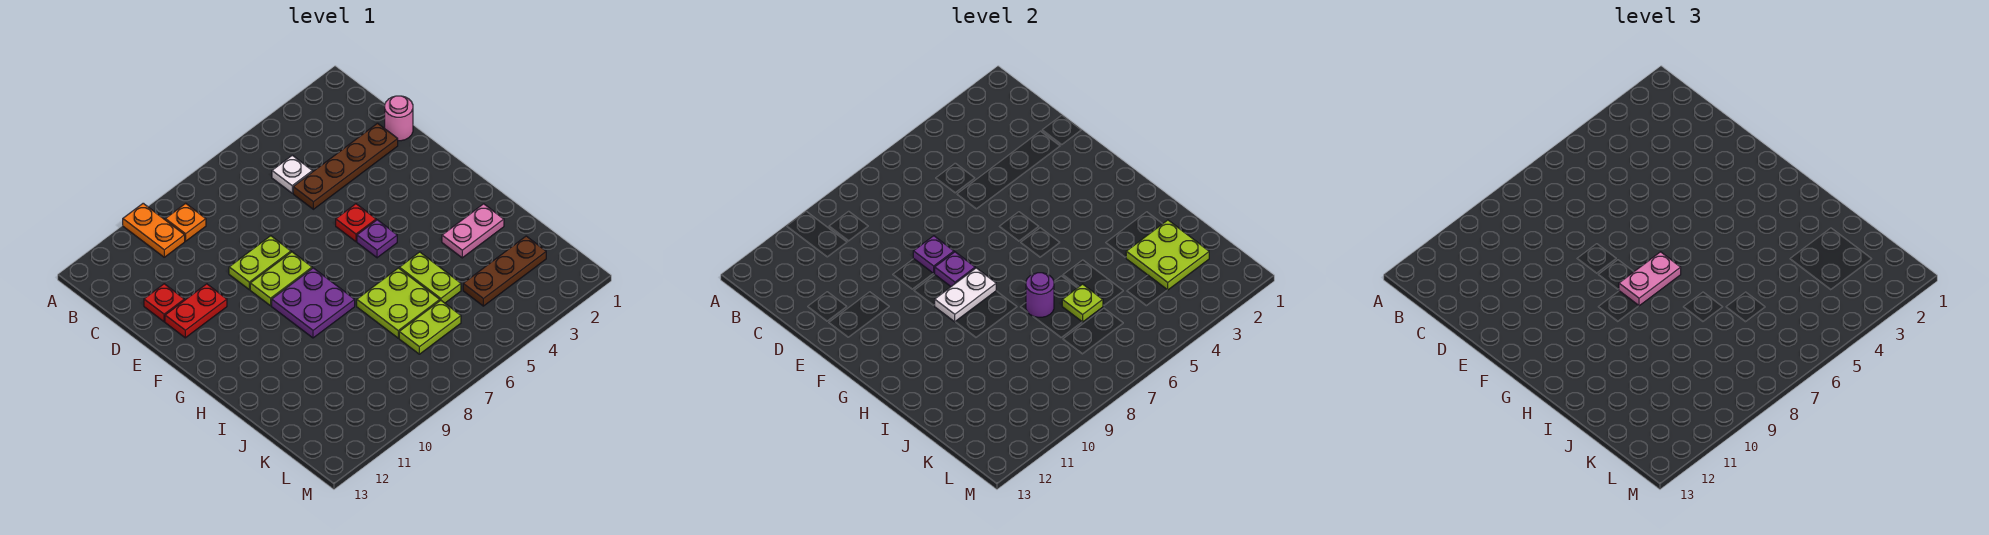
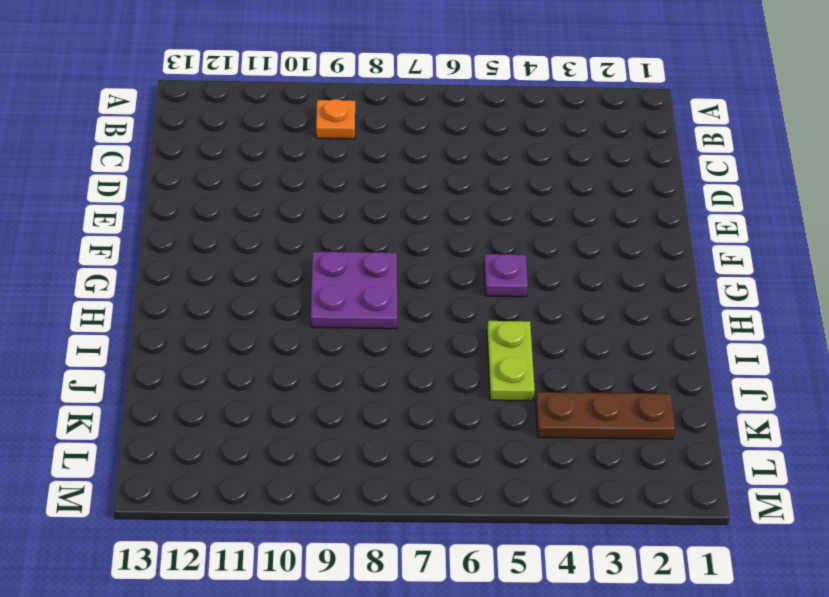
none -> orange 1x2 plate [123,203,185,257]
none -> white 1x1 plate [272,155,312,193]
none -> pink 1x1 round brick [385,96,413,141]

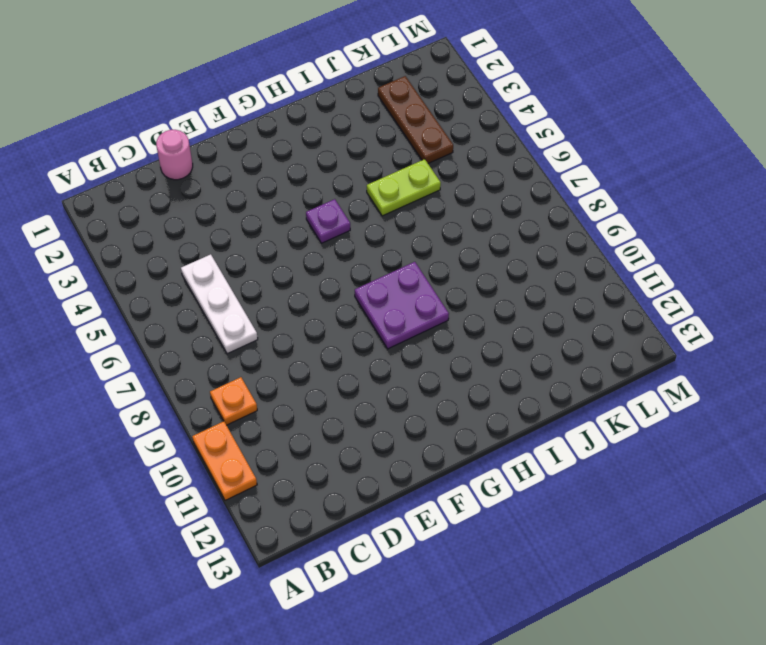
orange 1x2 plate [192,421,257,500] -> orange 1x2 plate turned to [123,203,185,257]
white 1x3 plate [181,254,258,354] -> white 1x1 plate [272,155,312,193]
none -> brown 1x4 plate [293,123,398,209]
none -> red 1x1 plate [144,284,184,322]
none -> lime 1x2 plate [229,236,291,290]

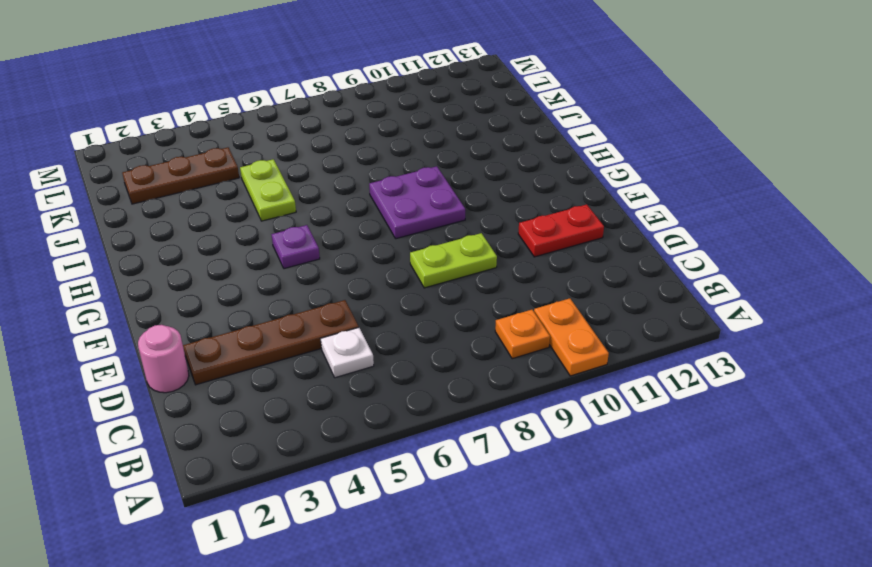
none -> red 1x1 plate [144,284,184,322]
none -> red 1x1 plate [336,204,376,242]
none -> lime 1x2 plate [250,252,312,306]

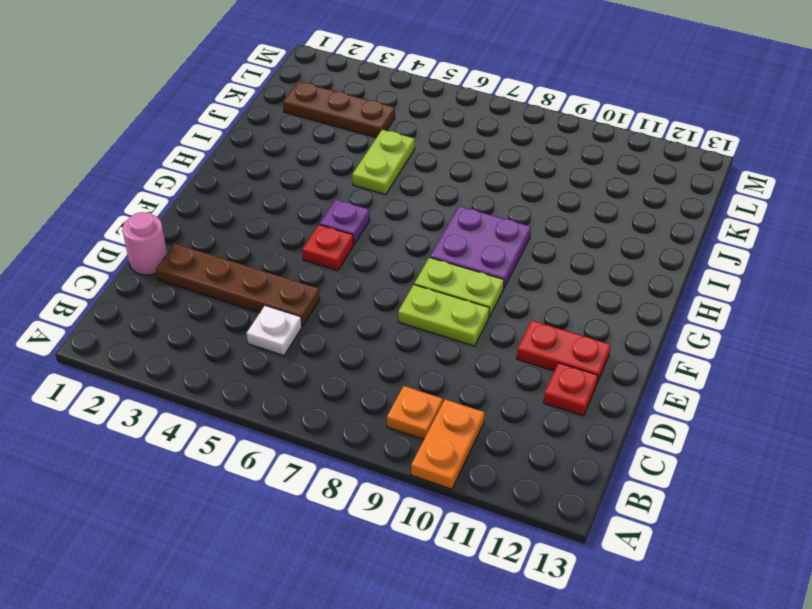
none -> pink 1x2 plate [442,204,504,258]
none -> lime 2x2 plate [357,268,440,338]
none -> lime 1x2 plate [399,300,461,354]

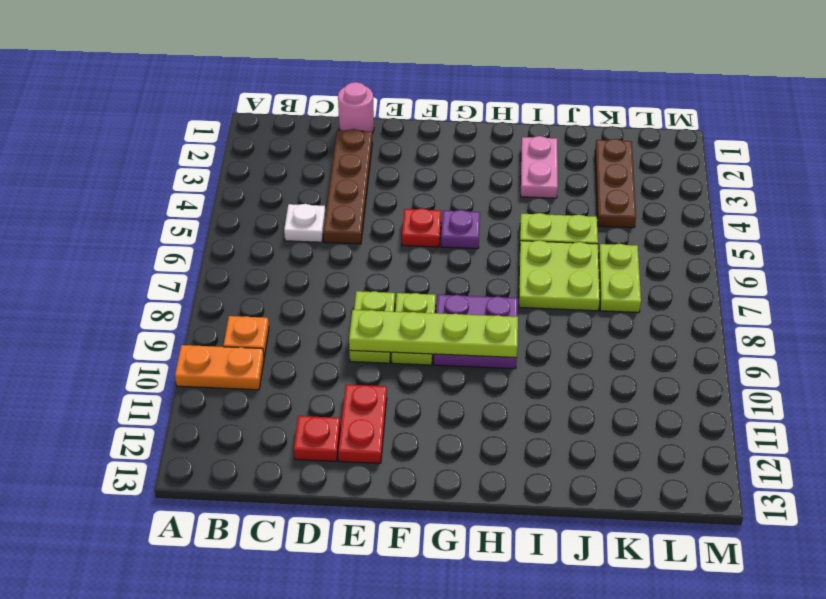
lime 1x4 plate [349,310,518,358] -> white 1x2 plate [935,268,996,322]
none -> purple 1x1 plate [913,236,954,274]
none -> purple 1x1 plate [935,252,975,286]
none -> purple 1x1 round brick [1026,273,1054,317]

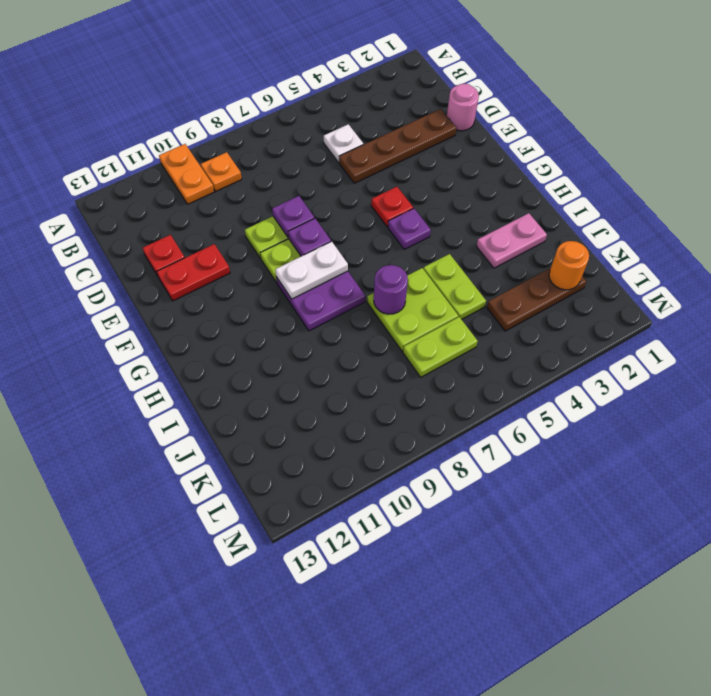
orange 1x1 round brick [549,241,589,290] -> lime 2x2 plate [1126,220,1209,290]
none -> lime 1x1 plate [1062,284,1103,322]
none -> pink 1x2 plate [1619,252,1681,306]

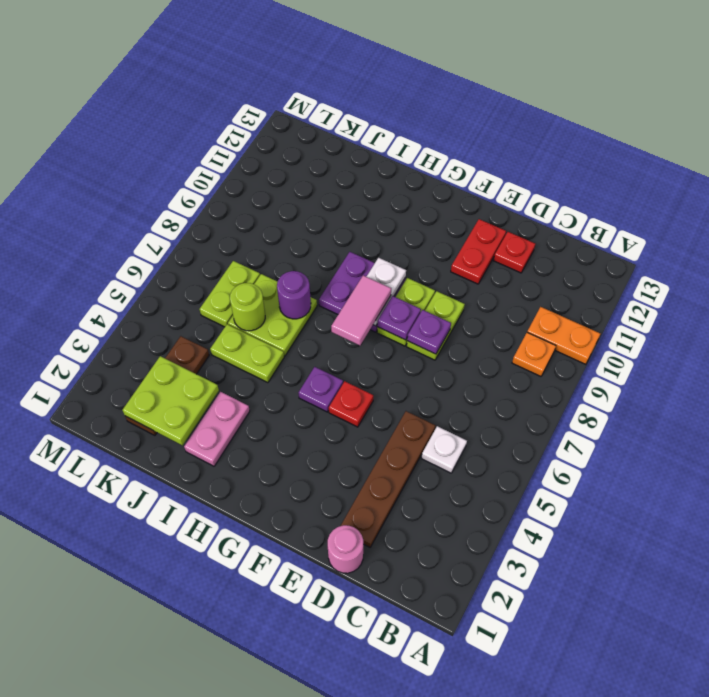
pink 1x2 tile [331,275,391,345] -> pink 1x2 plate [1619,252,1681,306]
lime 1x1 round brick [230,283,265,331] -> lime 1x1 plate [1062,284,1103,322]

